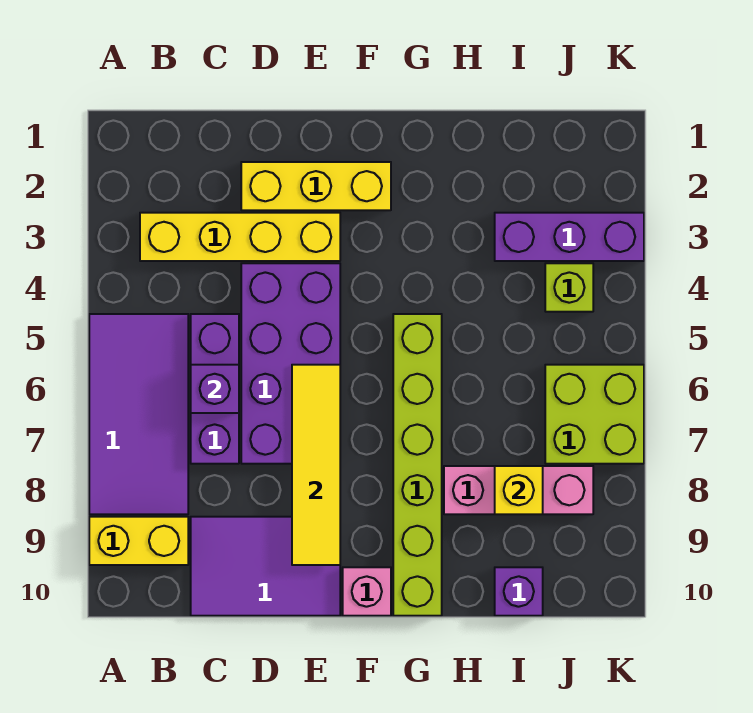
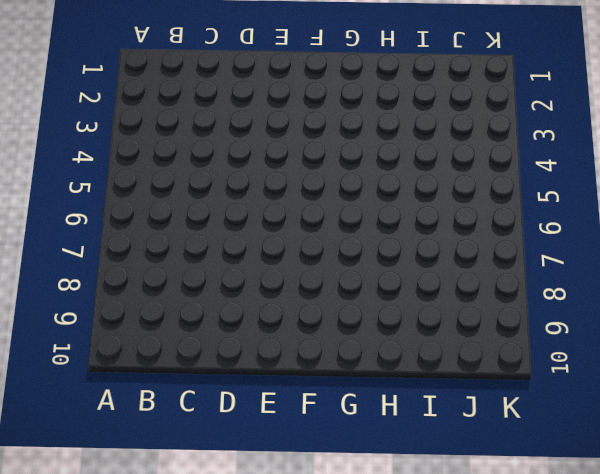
none -> purple 2x4 tile [89,314,188,514]
none -> yellow 1x2 brick [89,517,188,565]
none -> yellow 1x4 brick [140,213,340,261]

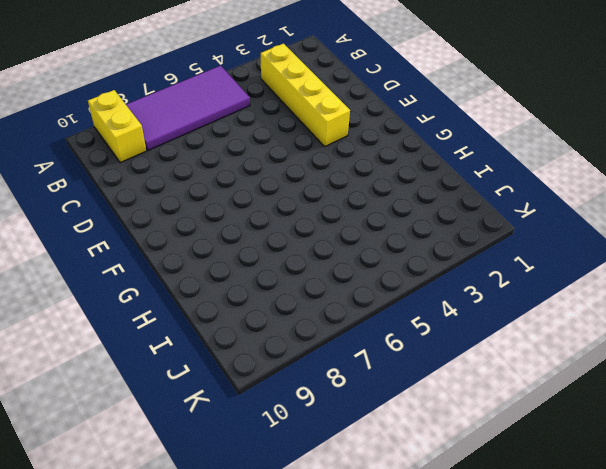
none -> purple 1x3 brick [191,314,239,464]
none -> purple 2x3 tile [191,517,340,616]
none -> yellow 1x3 brick [241,162,391,210]

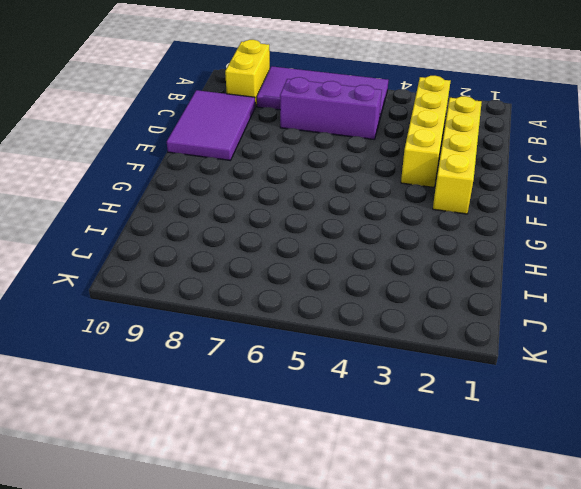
yellow 1x4 brick [433,96,482,214] -> yellow 1x3 brick [241,162,391,210]
none -> purple 2x4 brick [241,263,340,464]
none -> pink 1x1 brick [343,567,391,616]
none -> lime 1x6 brick [393,314,442,616]

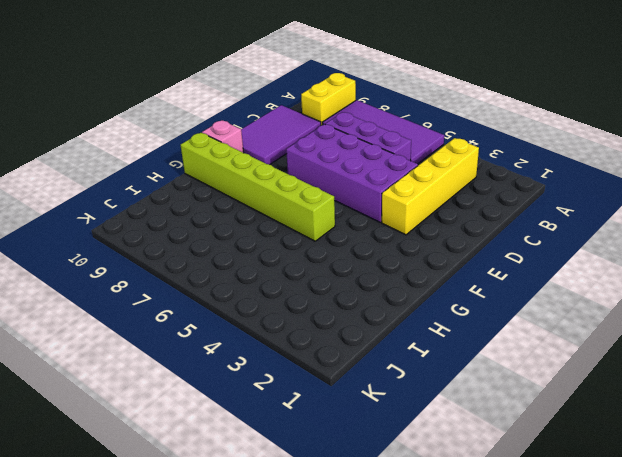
none -> yellow 1x3 brick [241,162,391,210]
none -> pink 1x3 brick [444,466,593,514]
none -> purple 1x3 brick [495,213,644,261]

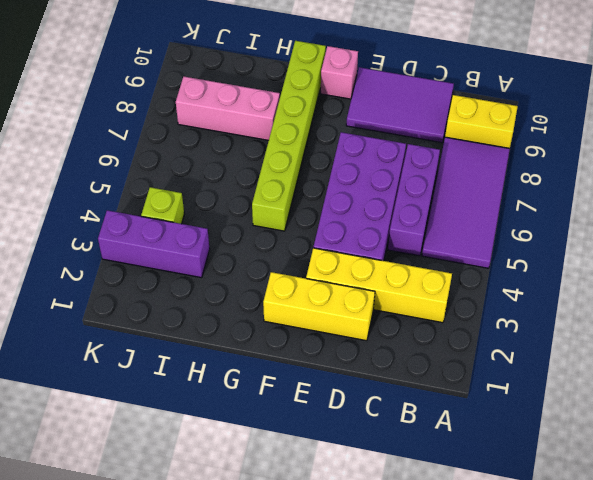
none -> purple 1x1 brick [495,567,543,616]
none -> lime 2x2 brick [545,365,644,464]
none -> purple 1x1 brick [191,365,239,413]

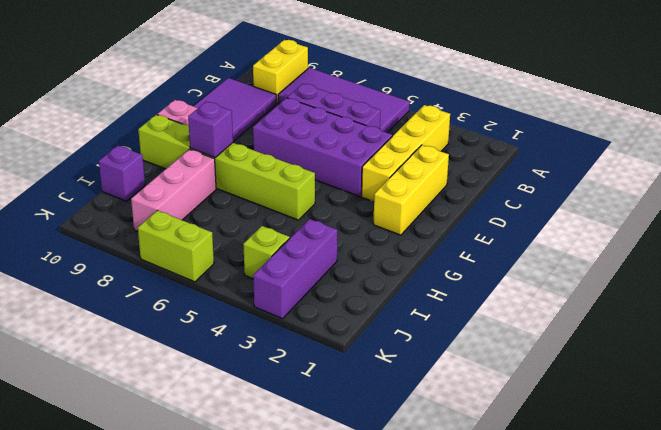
purple 1x1 brick [188,102,233,158] -> purple 1x1 brick moved to [191,365,239,413]
lime 1x2 brick [138,210,214,282] -> lime 2x2 brick [545,365,644,464]
none -> yellow 1x4 tile [292,365,340,565]
none -> yellow 1x1 brick [495,466,543,514]

